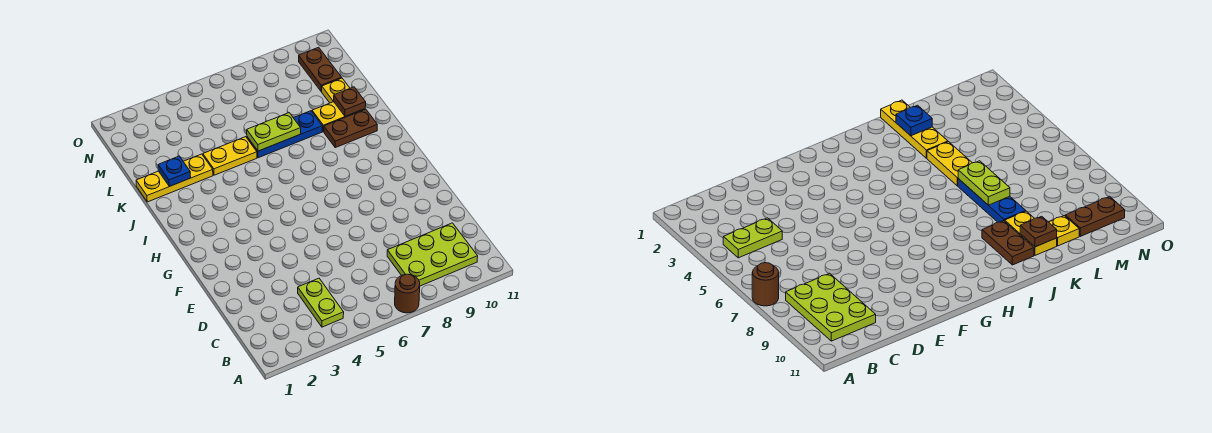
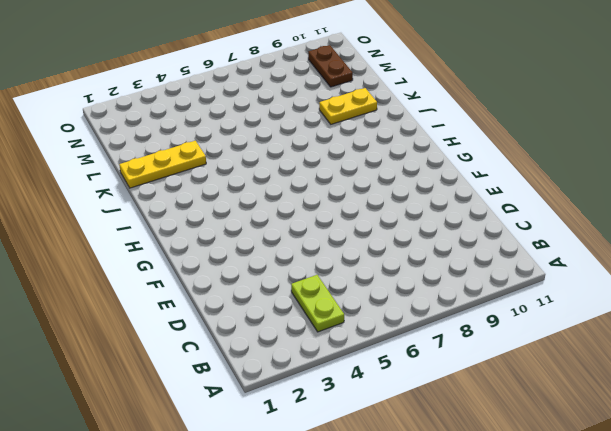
none -> brown 1x1 round brick [395,274,420,313]
none -> lime 2x3 plate [387,223,478,286]
none -> brown 1x2 plate [324,109,377,148]

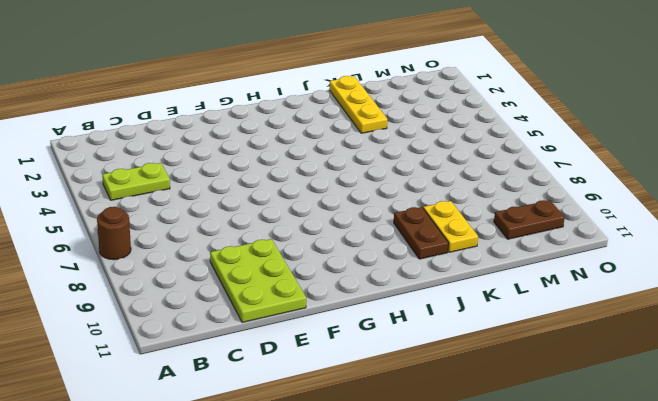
lime 2x3 plate [210,239,306,322] -> lime 2x3 plate moved to [387,223,478,286]
none -> yellow 1x2 plate [203,137,257,175]
none -> blue 1x3 plate [247,111,322,158]
none -> yellow 1x1 plate [321,78,350,103]

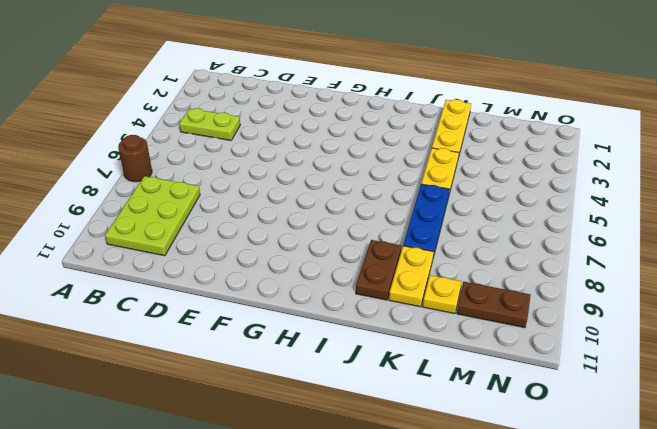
none -> blue 1x1 plate [158,156,191,186]
none -> lime 1x2 plate [247,113,301,151]
none -> brown 1x1 plate [334,87,366,116]

